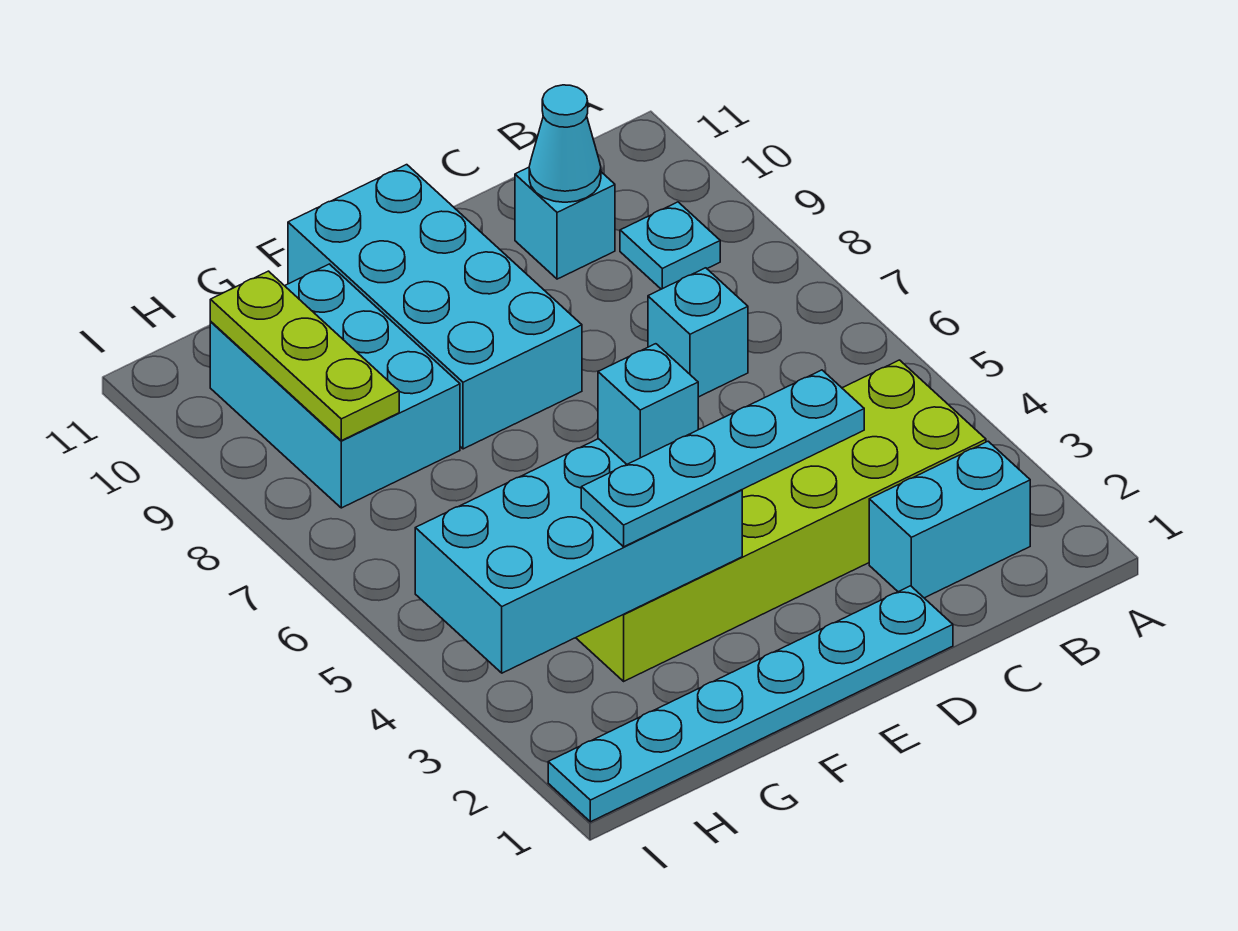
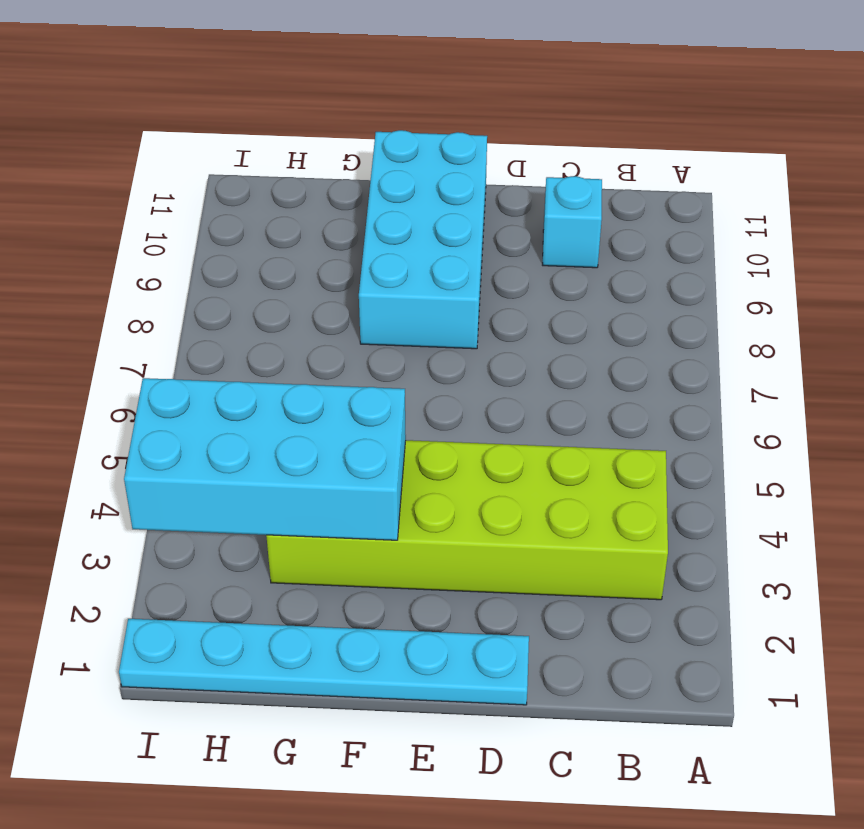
none -> cyan 1x2 brick [869,441,1030,598]
none -> cyan 1x1 plate [620,202,720,289]
none -> cyan 1x1 brick [648,268,748,397]

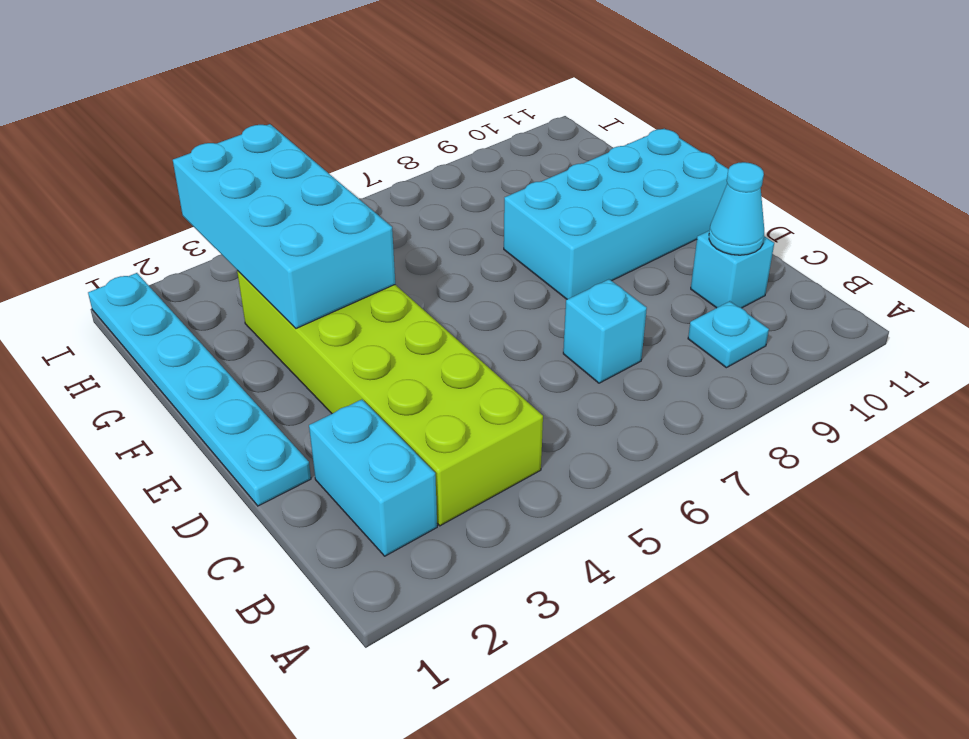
none -> cyan 2x3 brick [210,264,460,508]
none -> lime 1x3 plate [210,271,399,441]
none -> cyan 1x4 plate [581,370,864,547]

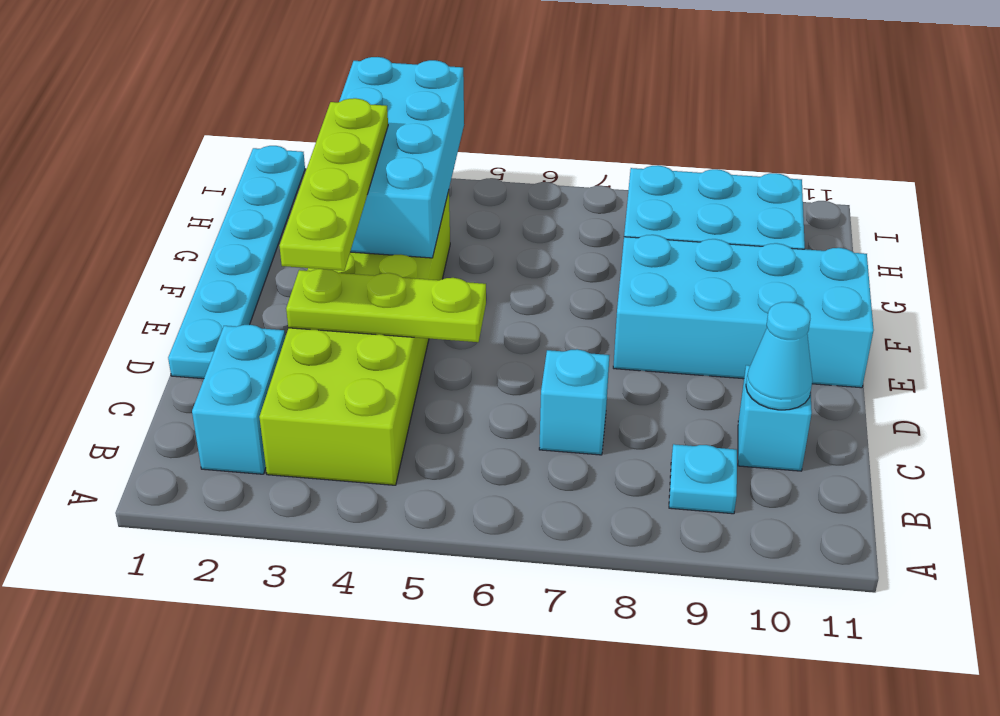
lime 1x3 plate [286,269,486,342] -> lime 1x3 plate moved to [210,271,399,441]
lime 1x4 plate [279,98,388,271] -> cyan 1x4 plate [581,370,864,547]
none -> cyan 1x1 brick [598,344,698,464]

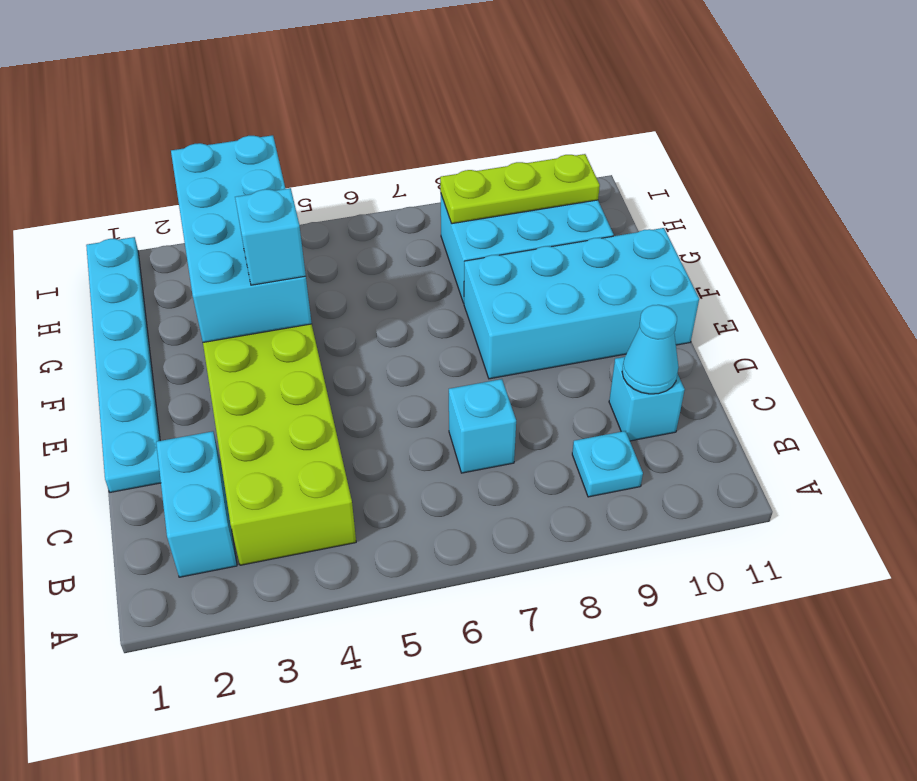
none -> cyan 1x4 plate [581,370,864,547]

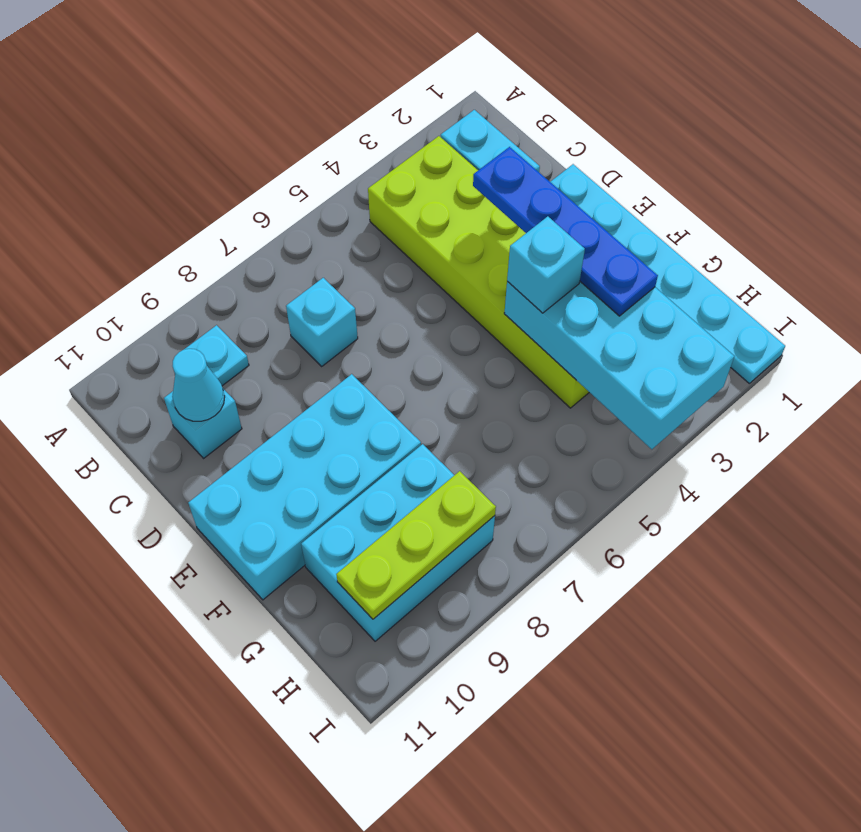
blue 1x4 plate [473,147,658,316] -> cyan 1x4 plate [581,370,864,547]

